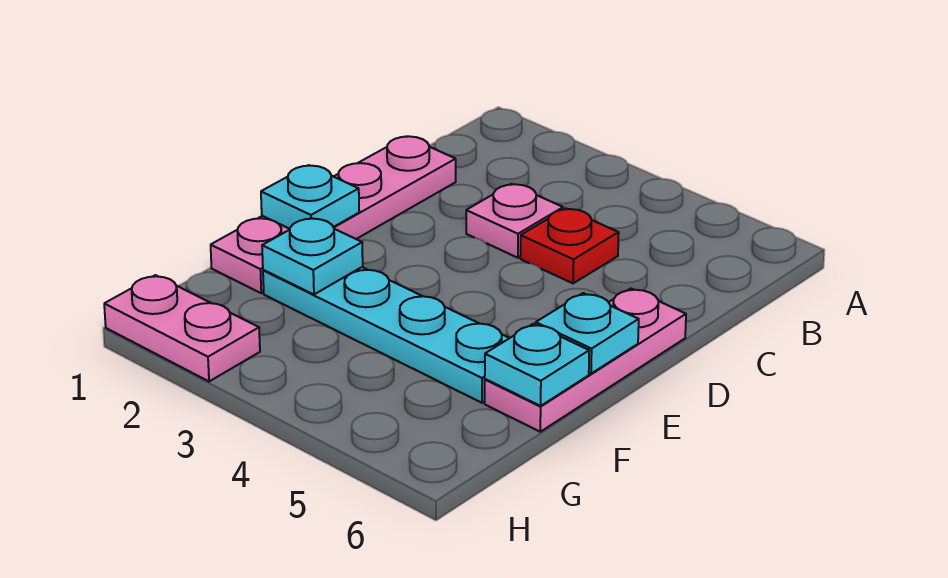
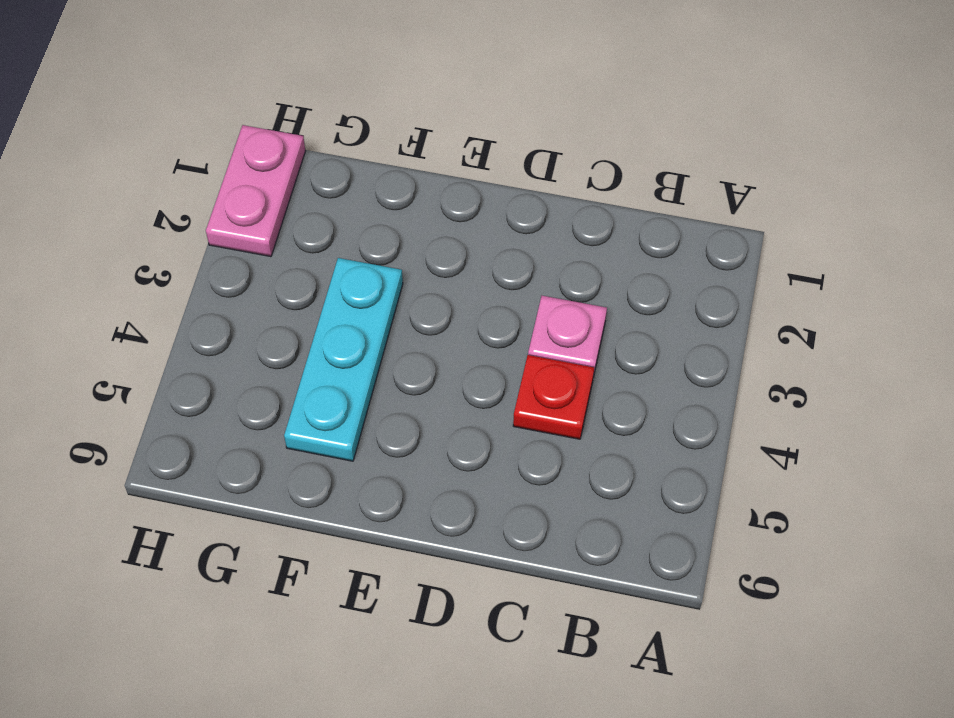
cyan 1x3 plate [284,258,403,461] -> cyan 1x4 plate [263,267,509,403]
none -> pink 1x4 plate [211,136,456,293]
none -> pink 1x3 plate [485,288,686,432]

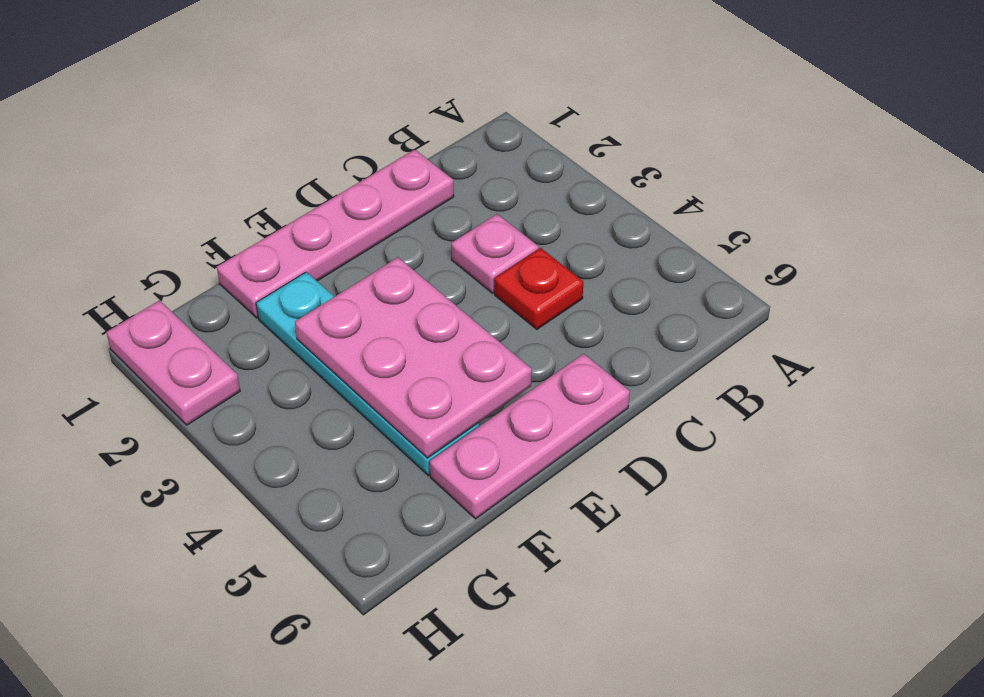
pink 2x3 plate [295,257,532,458] -> none
none -> cyan 1x1 plate [261,165,359,229]
none -> cyan 1x1 plate [536,293,639,374]

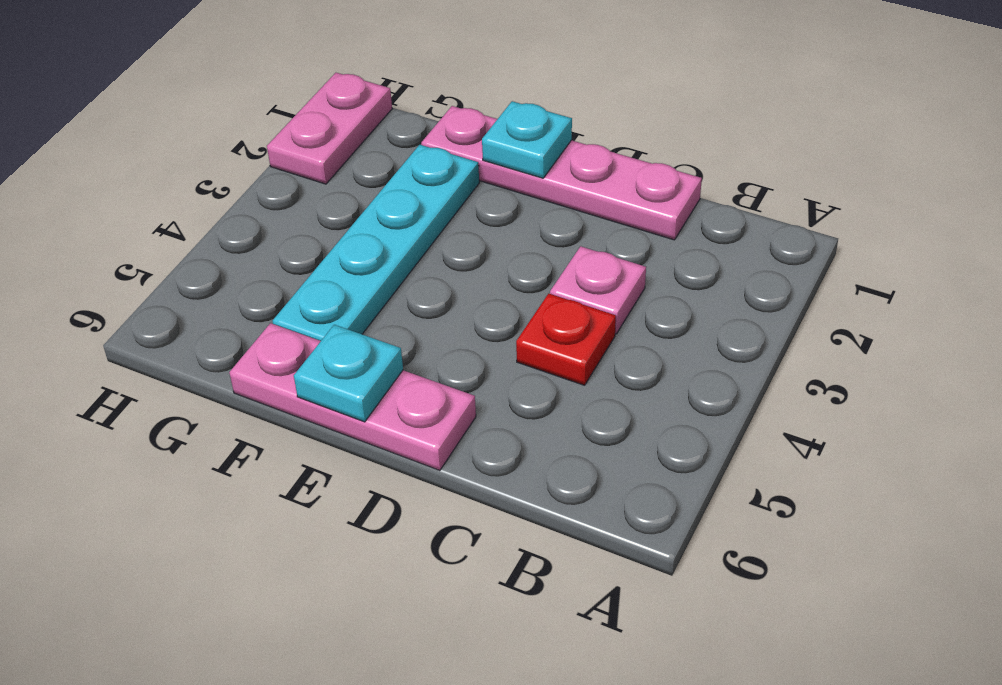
none -> cyan 1x1 plate [262,218,363,294]
none -> cyan 1x1 plate [485,324,589,406]

